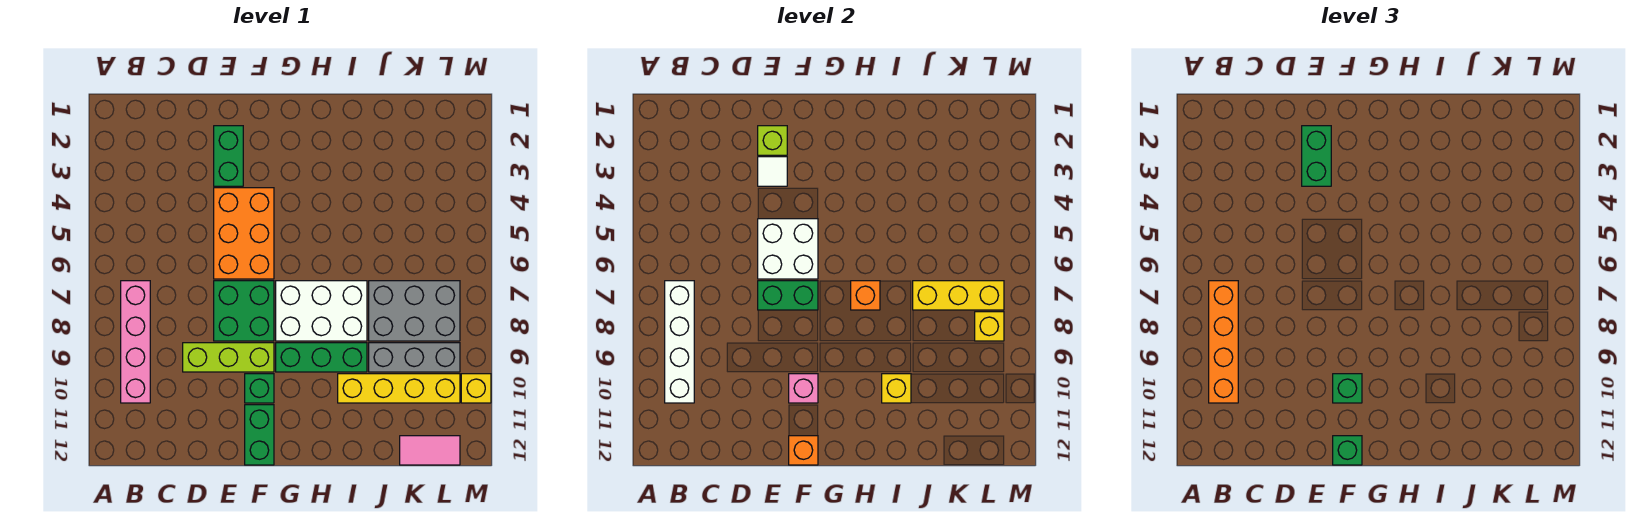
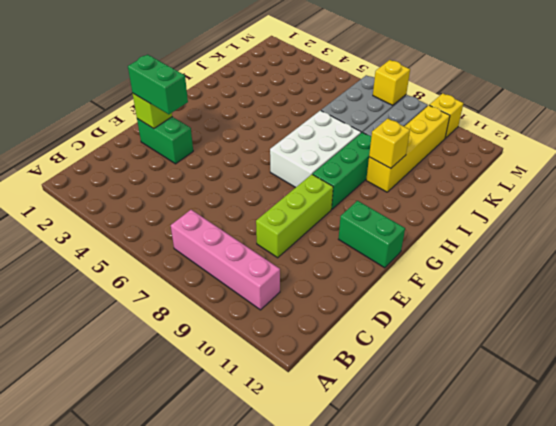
none -> orange 2x3 brick [214,188,274,279]
none -> green 2x2 brick [214,281,274,341]
none -> green 1x1 brick [245,374,274,403]

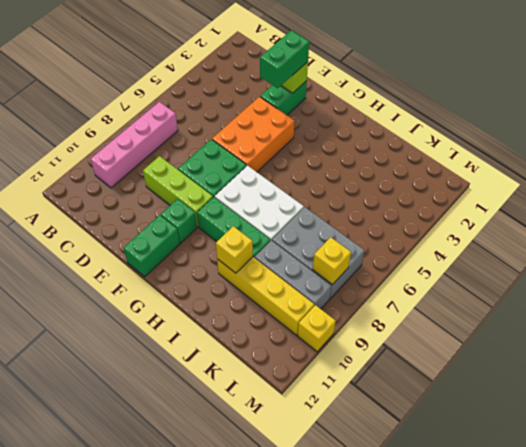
none -> pink 1x2 tile [400,436,460,465]
none -> white 1x4 brick [665,281,694,403]
none -> white 1x1 tile [758,157,787,186]

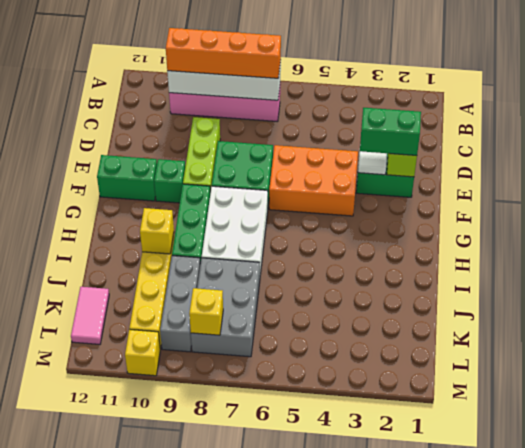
none -> white 2x2 brick [758,219,818,279]
none -> green 1x2 brick [758,281,818,310]
none -> pink 1x1 brick [789,374,818,403]

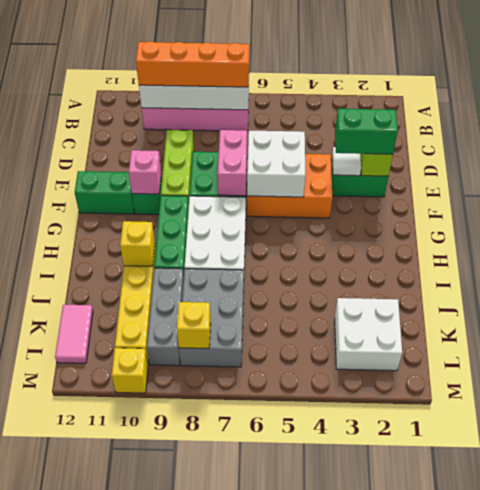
pink 1x2 brick [218,130,247,196] -> green 1x2 brick [758,281,818,310]
white 2x2 brick [335,298,402,371] -> none
none -> orange 1x1 brick [789,436,818,465]
none -> orange 1x1 brick [851,281,880,310]
none -> yellow 1x3 brick [913,281,1004,310]

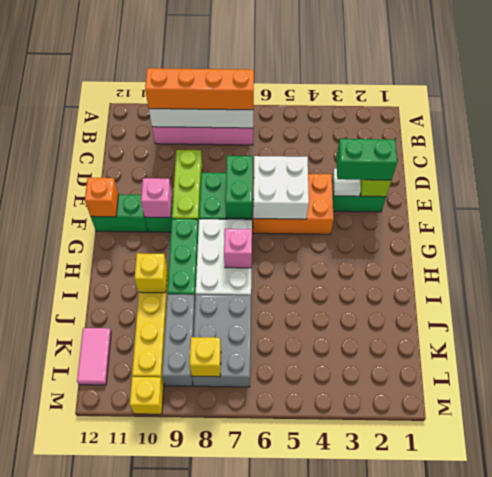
pink 1x1 brick [224,229,252,268] -> orange 1x1 brick [851,281,880,310]
none -> yellow 1x3 brick [913,281,1004,310]
none -> green 1x1 brick [1333,374,1362,403]
none -> green 1x1 brick [1333,436,1362,465]

